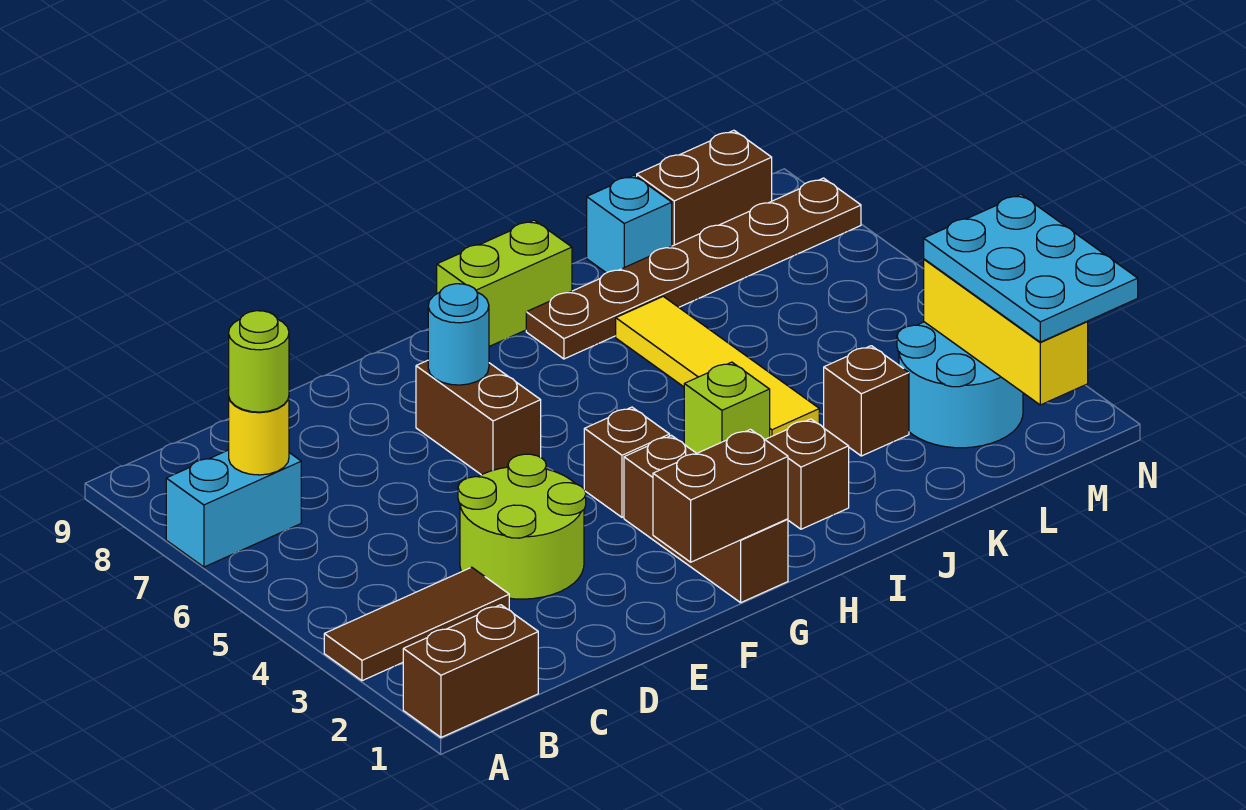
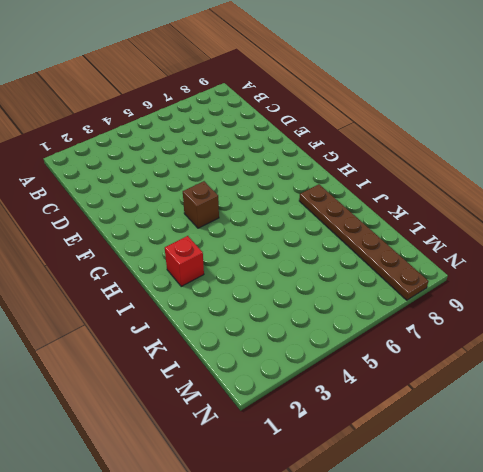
red 1x1 brick [165,236,204,286] -> brown 1x1 brick [765,419,849,529]
none -> brown 1x2 brick [403,605,538,737]
none -> brown 1x3 tile [324,567,509,681]
none -> cyan 1x2 brick [166,450,301,567]

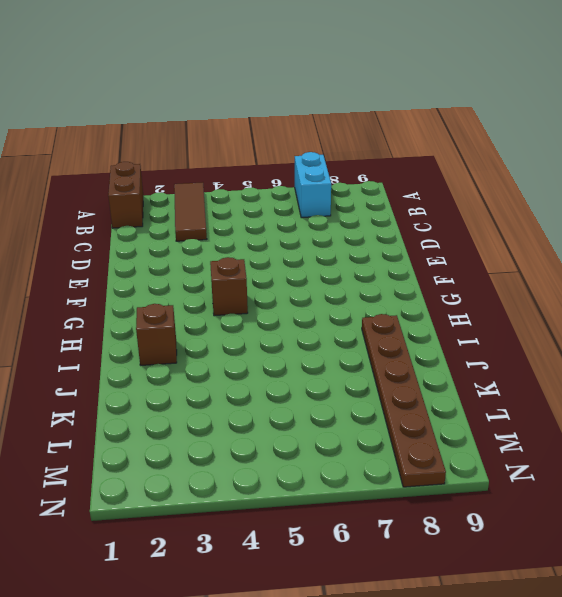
none -> lime 2x2 round brick [458,454,586,599]
none -> brown 1x2 brick [416,360,541,475]
none -> brown 1x3 brick [624,436,788,603]

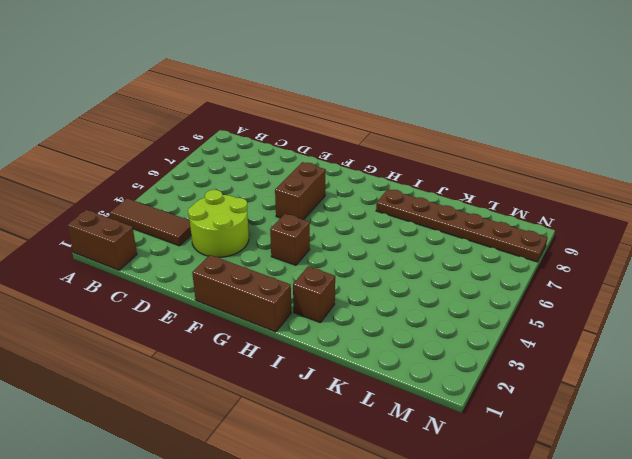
brown 1x3 brick [192,255,291,332] -> brown 1x3 brick turned to [624,436,788,603]
none -> cyan 1x2 brick [166,450,301,567]
none -> lime 1x2 brick [437,220,572,346]
none -> lime 1x1 brick [684,362,770,453]

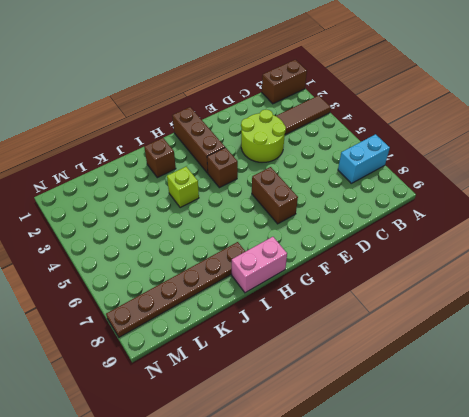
pink 1x2 brick [232,237,287,293] -> lime 1x2 brick [437,220,572,346]
none -> yellow 1x4 tile [616,296,819,437]
none -> brown 1x1 brick [824,346,909,456]
none -> cyan 1x1 brick [587,175,672,273]

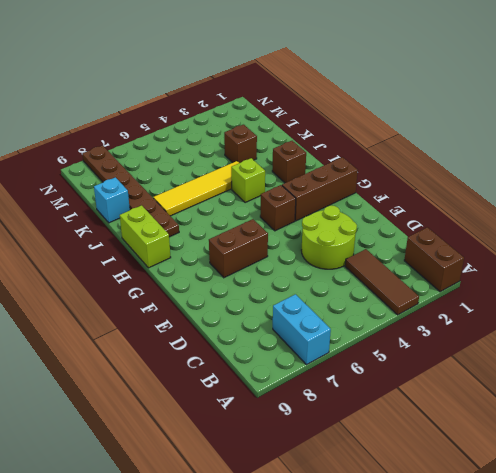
none -> cyan 2x2 round brick [897,322,1023,448]
none -> brown 1x2 brick [637,130,772,246]
none -> yellow 1x1 round brick [229,397,289,475]

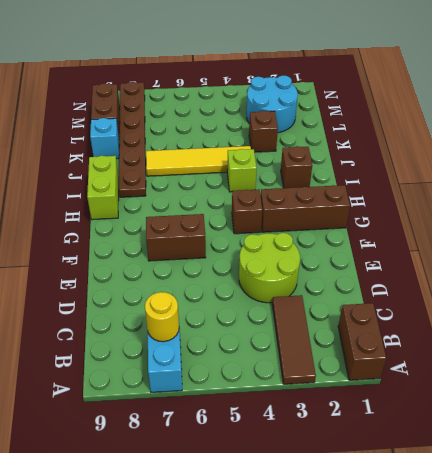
none -> brown 1x2 brick [653,429,788,562]
none -> cyan 1x1 round brick [428,284,489,385]
none -> yellow 1x3 brick [924,259,1088,405]

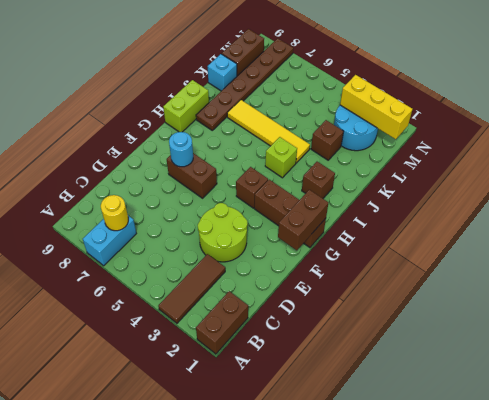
none -> lime 1x1 round brick [229,311,289,412]
none -> cyan 2x3 plate [924,195,1138,342]

